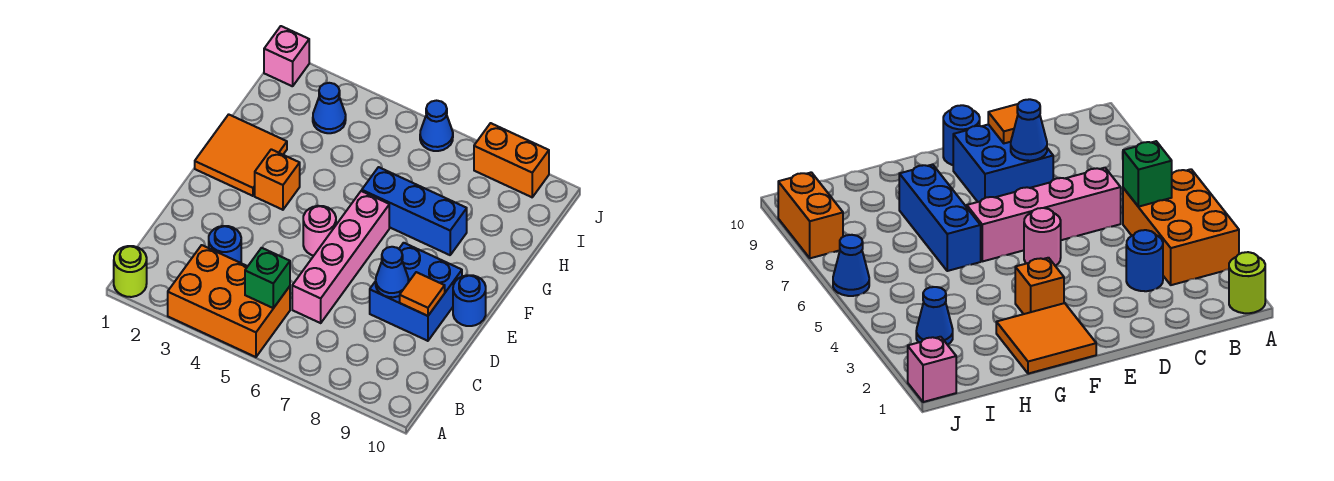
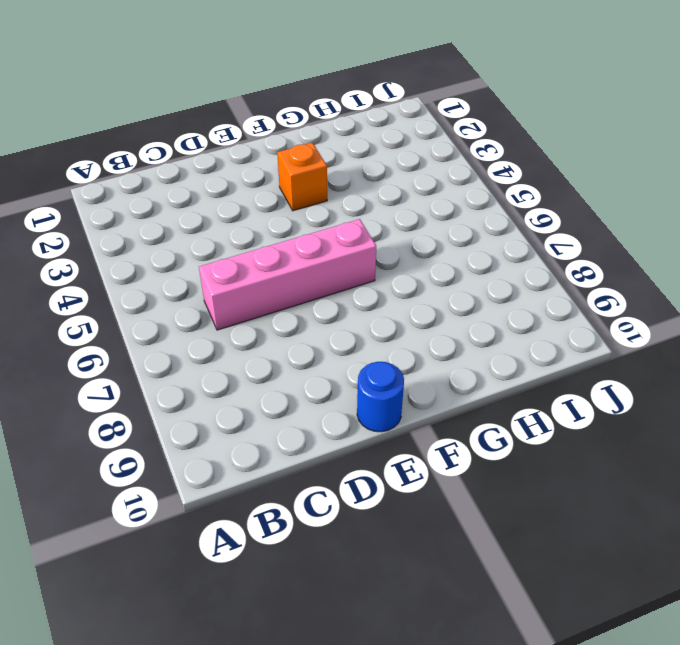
none -> lime 1x1 round brick [114,246,147,297]
none -> orange 2x3 brick [168,245,290,357]
none -> blue 1x1 round brick [209,226,241,263]

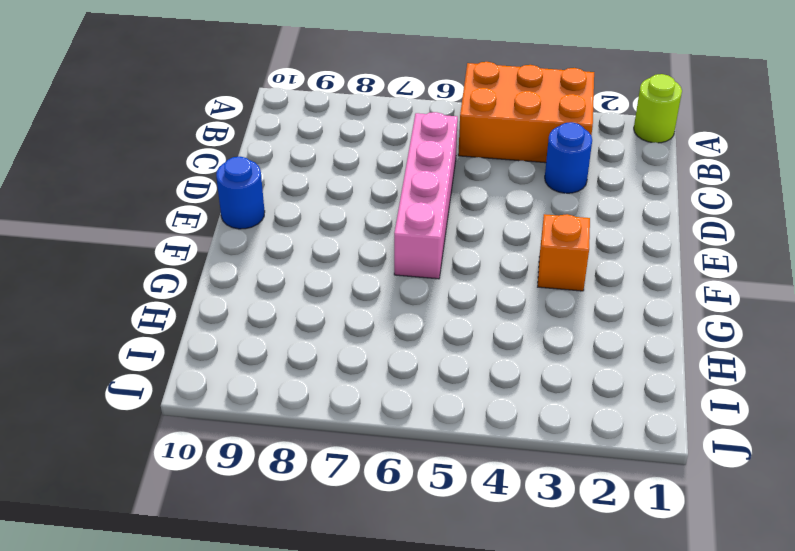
none -> blue 2x2 brick [370,243,462,341]
none -> pink 1x1 round brick [303,206,336,256]
none -> orange 2x2 tile [195,114,287,196]

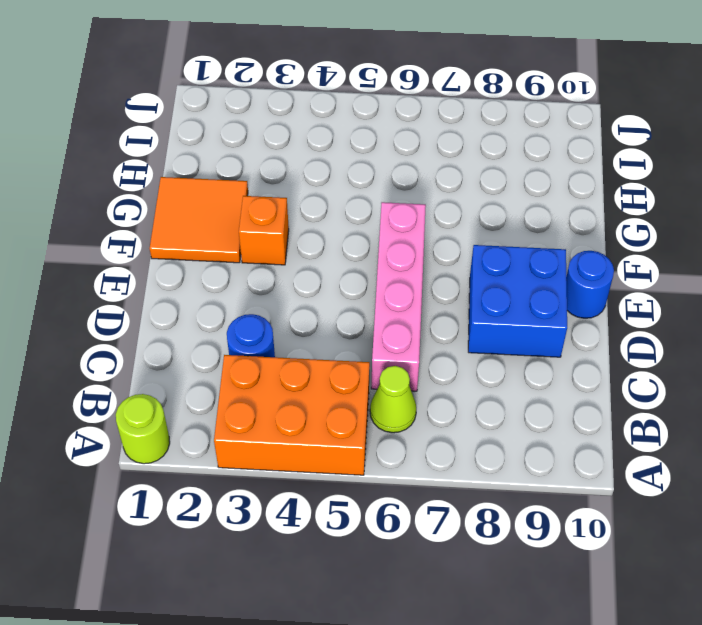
lime 1x1 cone [370,366,416,433] -> none
none -> pink 1x1 round brick [303,206,336,256]
none -> blue 1x3 brick [362,167,467,255]
none -> blue 1x1 cone [313,83,346,133]

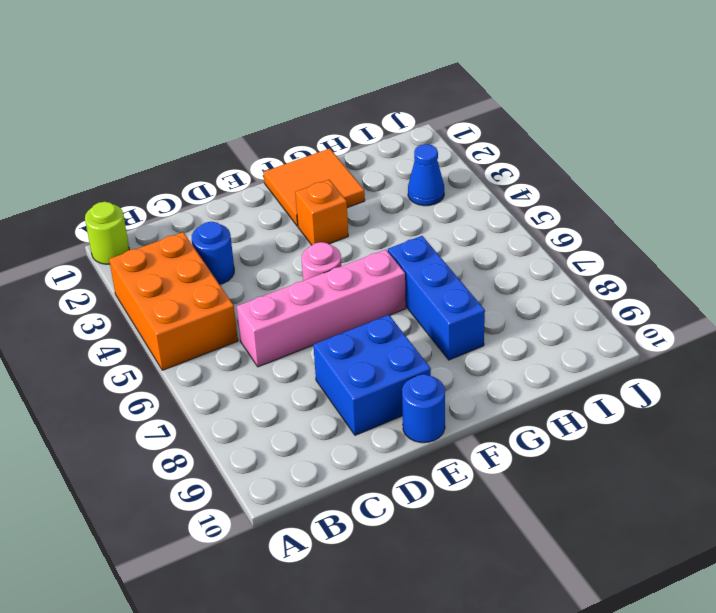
none -> pink 1x1 brick [264,26,309,86]
none -> blue 1x1 cone [420,101,453,151]
none -> orange 1x2 brick [474,123,549,197]

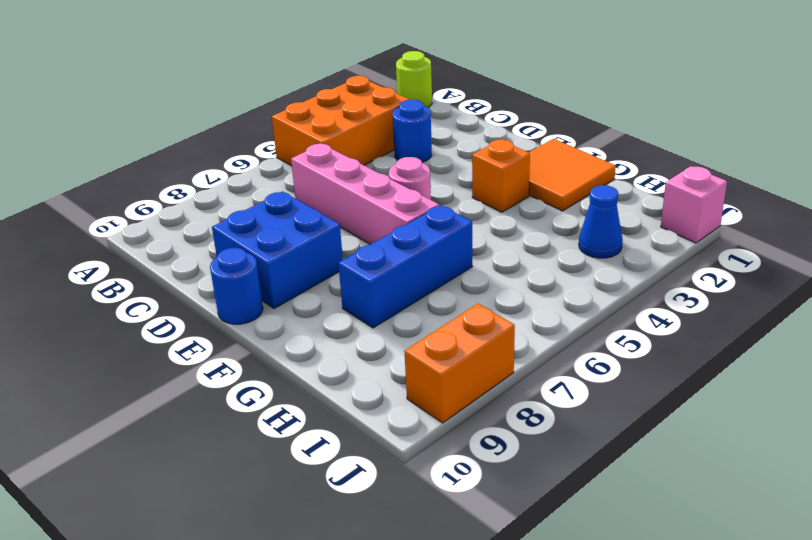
none -> blue 1x1 cone [420,101,453,151]
none -> green 1x1 brick [245,248,290,308]
none -> blue 1x1 cone [376,247,409,297]

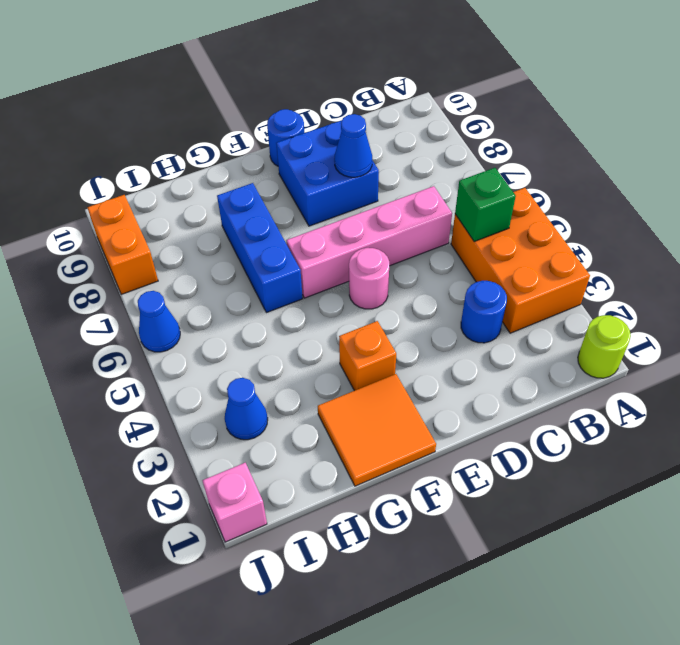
none -> orange 1x1 tile [400,272,445,316]

